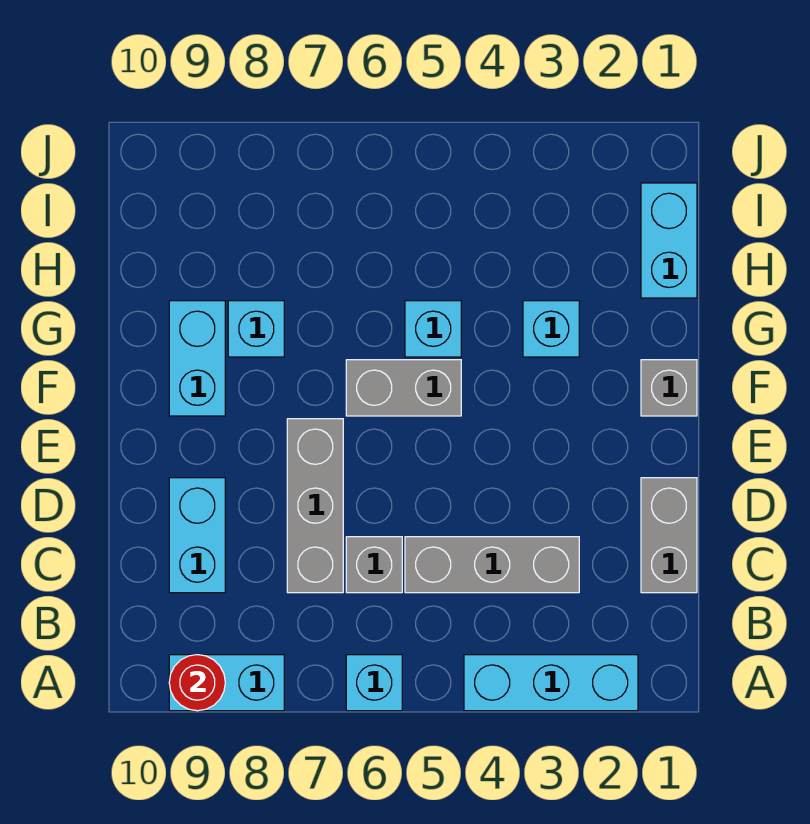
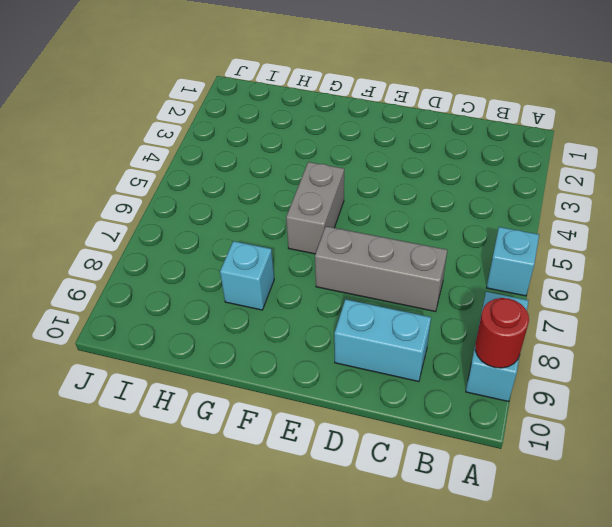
none -> cyan 1x3 brick [464,655,638,711]
none -> grey 1x2 brick [641,478,697,593]
none -> grey 1x3 brick [405,537,579,593]

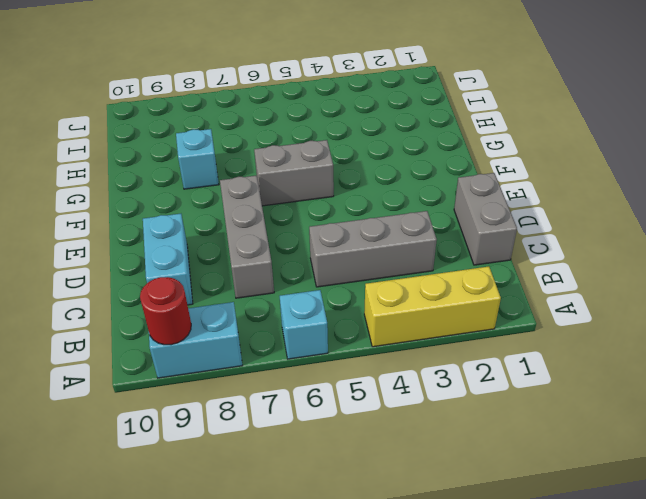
yellow 1x3 brick [364,266,501,347] -> cyan 1x3 brick [464,655,638,711]
none -> grey 1x1 brick [346,537,402,593]
none -> grey 1x1 brick [641,360,697,416]
none -> cyan 1x2 brick [169,301,225,416]

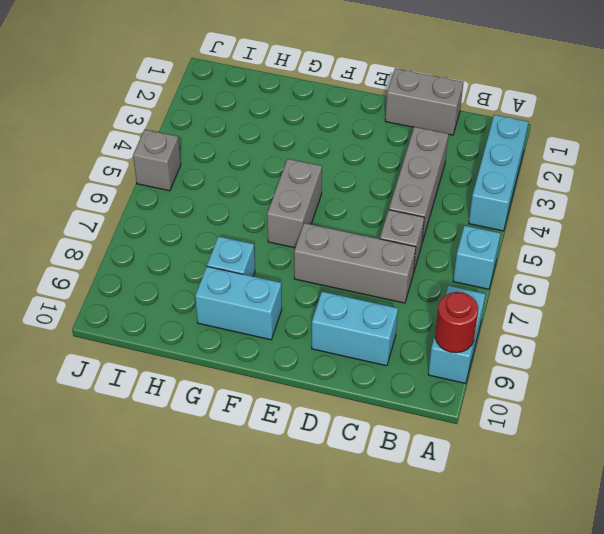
grey 1x1 brick [133,130,181,191] -> grey 1x1 brick moved to [641,360,697,416]
none -> cyan 1x1 brick [523,301,579,357]
none -> cyan 1x1 brick [405,301,461,357]
none -> cyan 1x2 brick [641,183,697,298]

